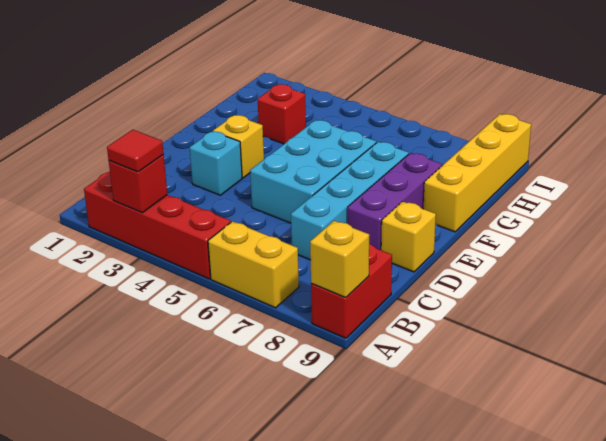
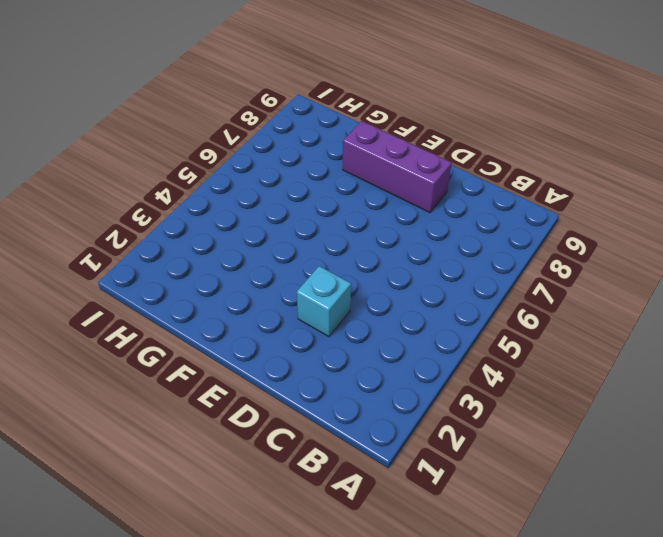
none -> red 1x4 brick [84,172,231,279]
none -> yellow 1x2 brick [208,221,299,308]
none -> red 1x2 brick [311,244,392,338]

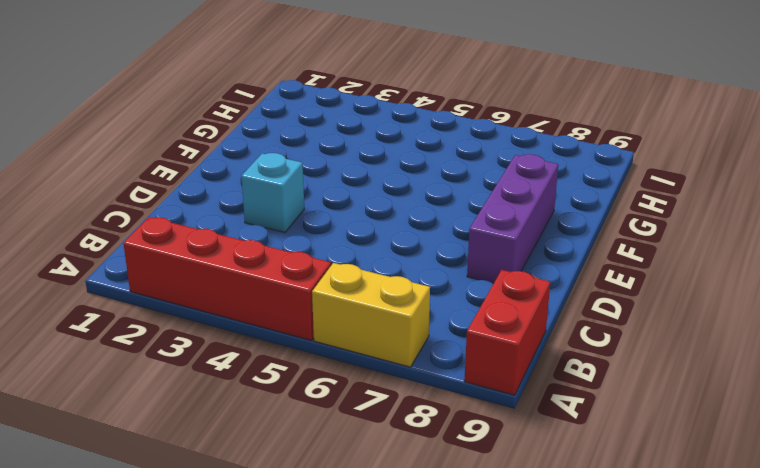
none -> cyan 1x4 brick [291,142,409,260]
none -> cyan 2x3 brick [250,120,376,223]
none -> yellow 1x1 brick [381,201,436,272]

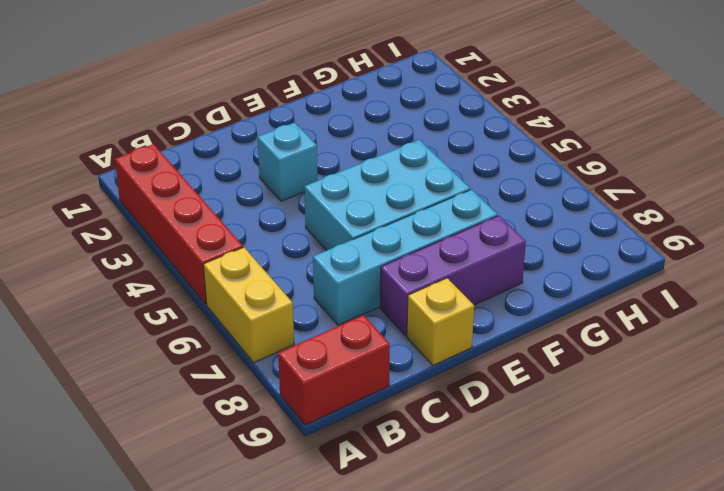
none -> yellow 1x1 brick [213,115,264,178]
none -> yellow 1x4 brick [423,114,531,232]
none -> red 1x1 brick [258,84,306,144]

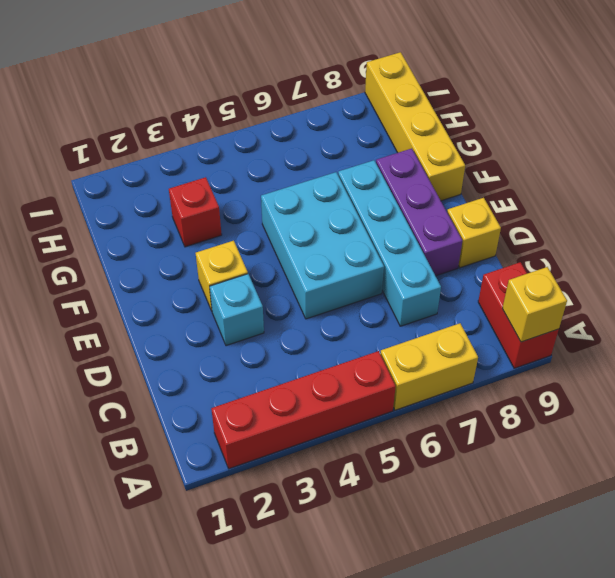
none -> red 1x1 brick [109,155,167,213]
none -> red 1x1 tile [107,130,164,172]

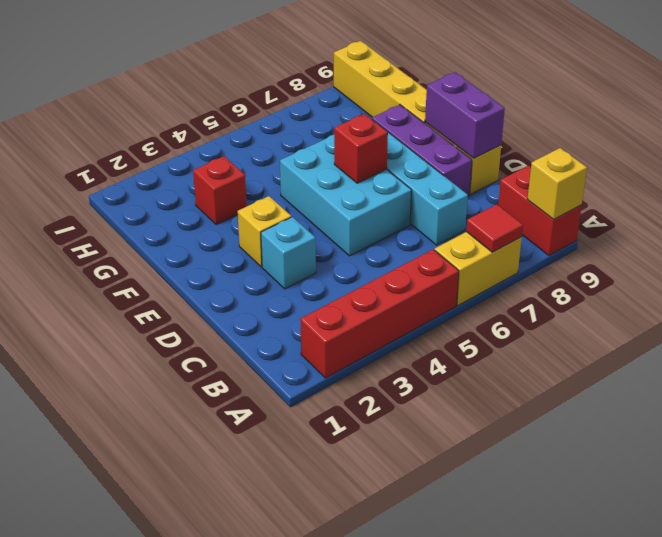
red 1x1 tile [466,204,523,252] -> red 1x1 tile moved to [107,130,164,172]
purple 1x2 brick [425,72,505,159] -> none
red 1x1 brick [334,114,388,183] -> red 1x1 brick moved to [109,155,167,213]

